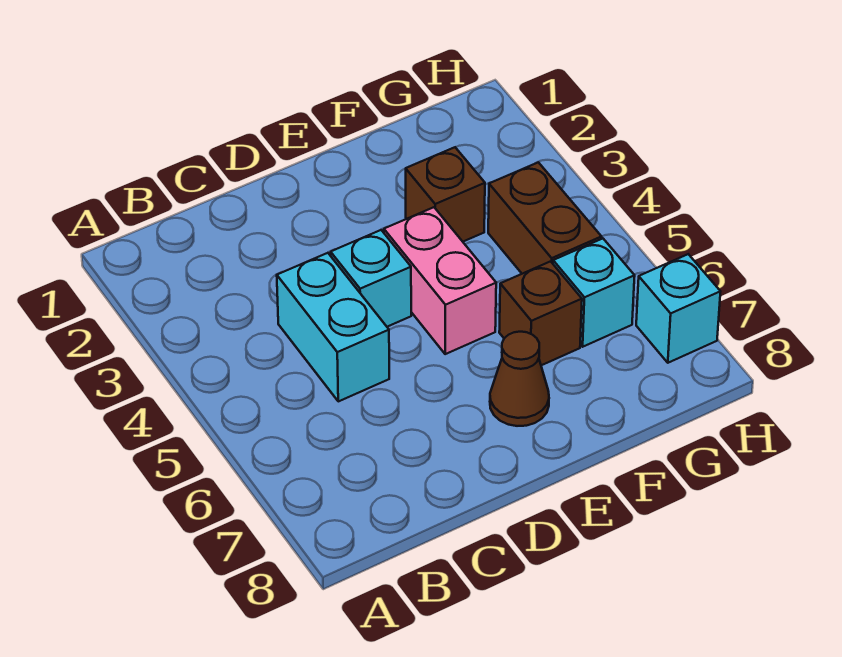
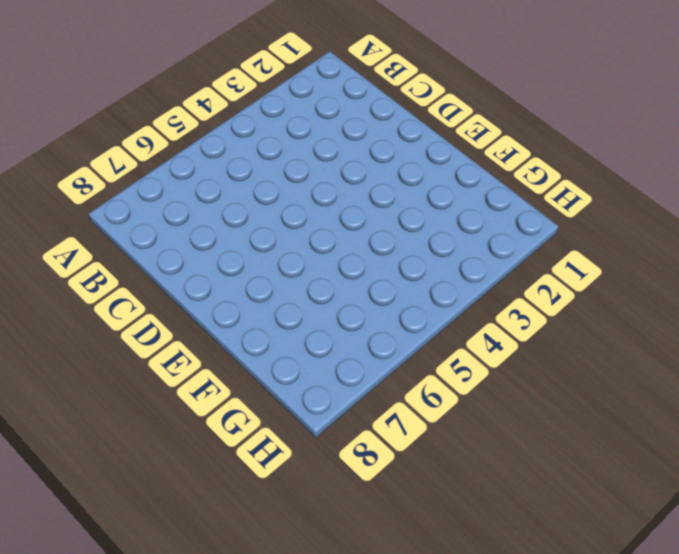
none -> cyan 1x2 brick [277,253,389,401]
none -> cyan 1x1 brick [331,230,411,327]

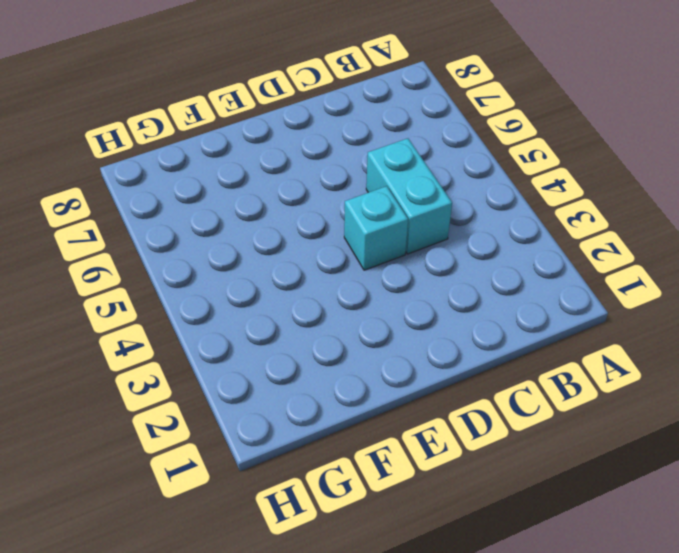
none -> pink 1x2 brick [384,207,496,354]
none -> brown 1x1 cone [490,332,549,426]

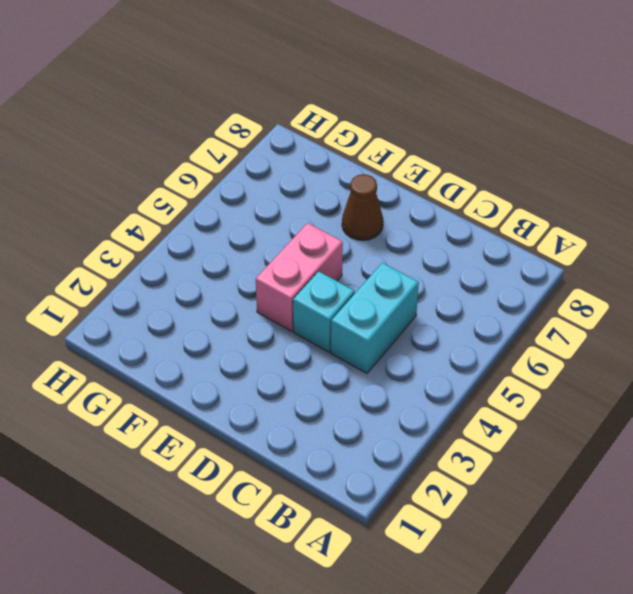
none -> brown 1x1 brick [406,147,485,242]
none -> brown 1x1 brick [499,261,582,365]

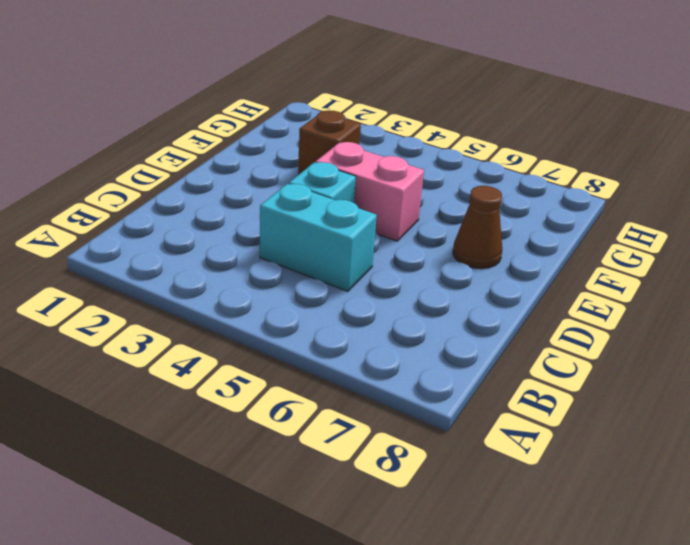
none -> brown 1x1 brick [499,261,582,365]
none -> brown 1x2 brick [488,162,602,274]

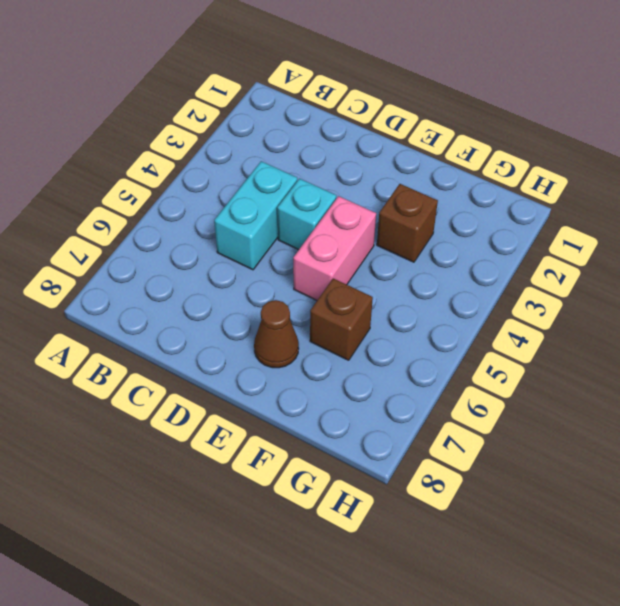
none -> brown 1x2 brick [488,162,602,274]
none -> cyan 1x1 brick [553,239,635,347]

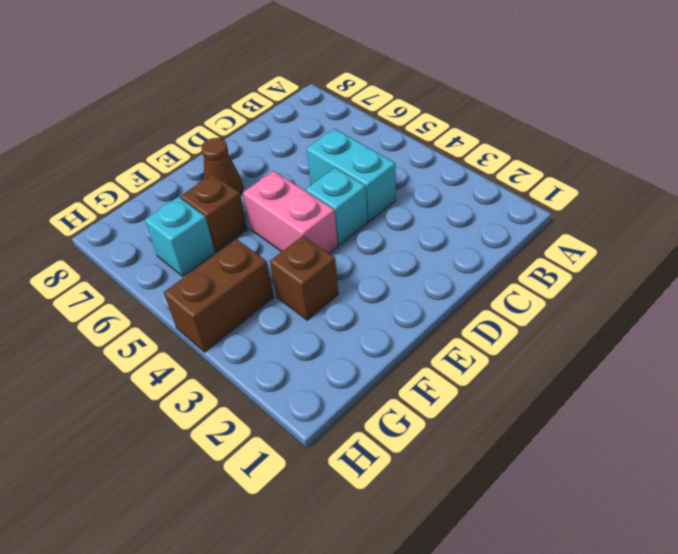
brown 1x2 brick [164,239,274,352] -> brown 1x2 brick turned to [488,162,602,274]
none -> cyan 1x1 brick [636,254,721,363]

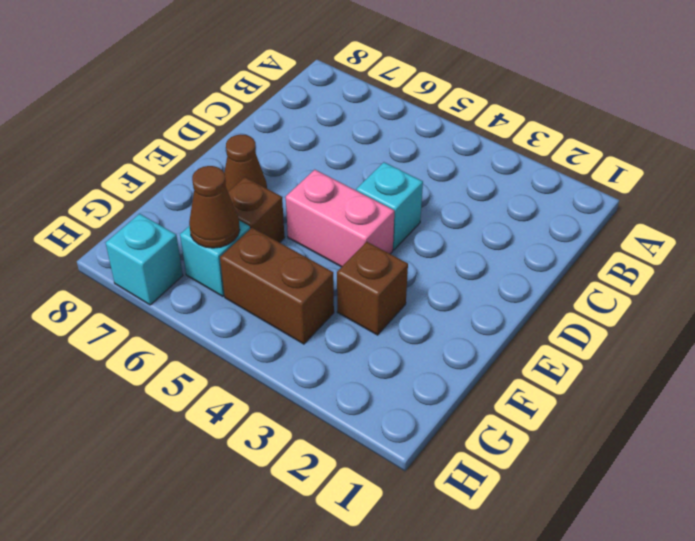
brown 1x1 cone [189,166,240,248] -> none
none -> cyan 1x2 brick [277,253,389,401]

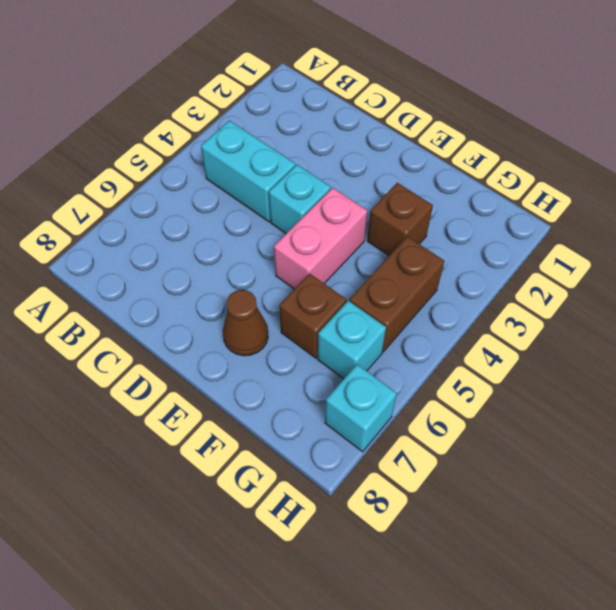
cyan 1x2 brick [201,121,295,222] -> cyan 1x2 brick turned to [277,253,389,401]

